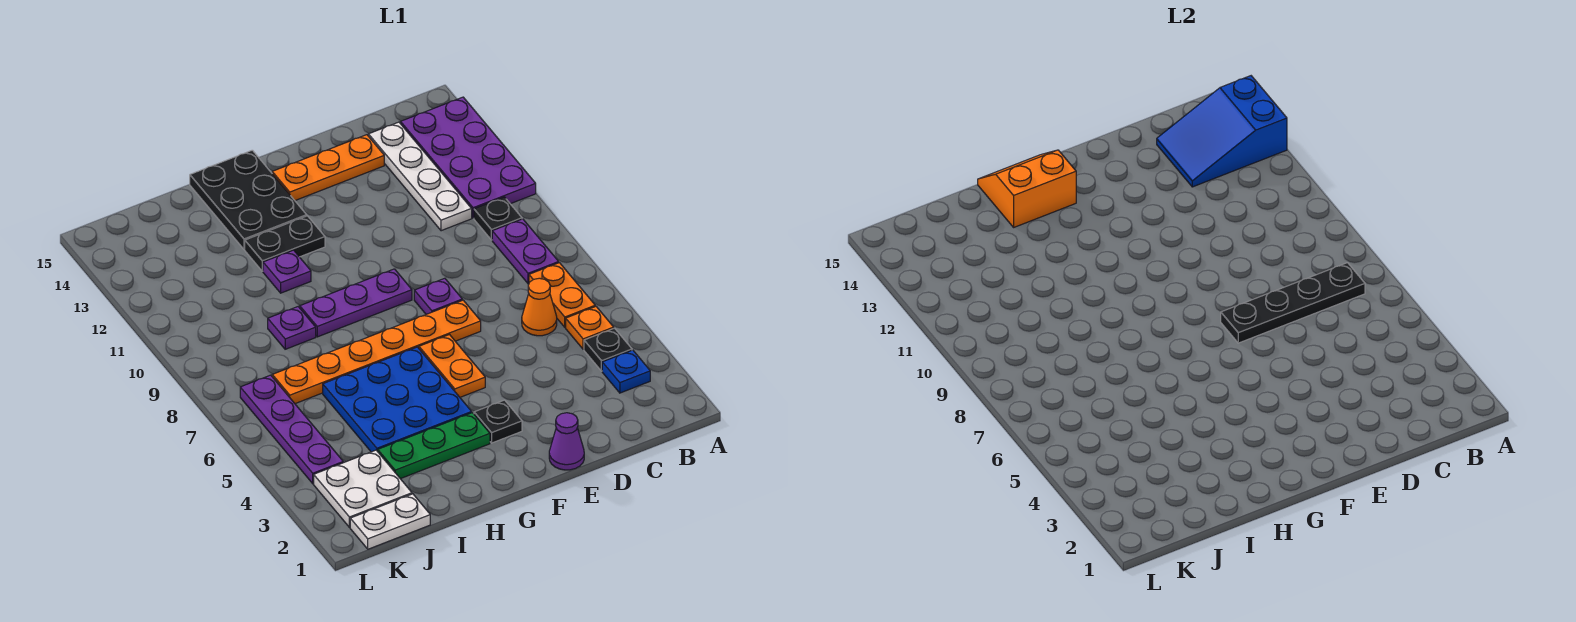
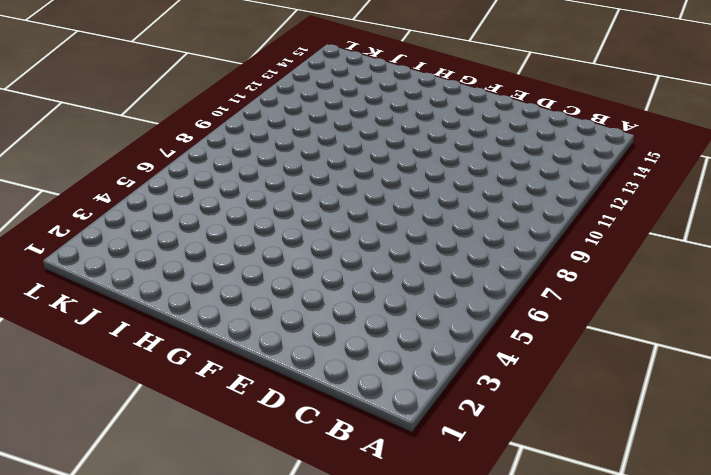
none -> purple 2x4 plate [401,97,536,218]
none -> blue 1x1 plate [602,350,650,393]
none -> black 1x1 plate [584,328,632,371]

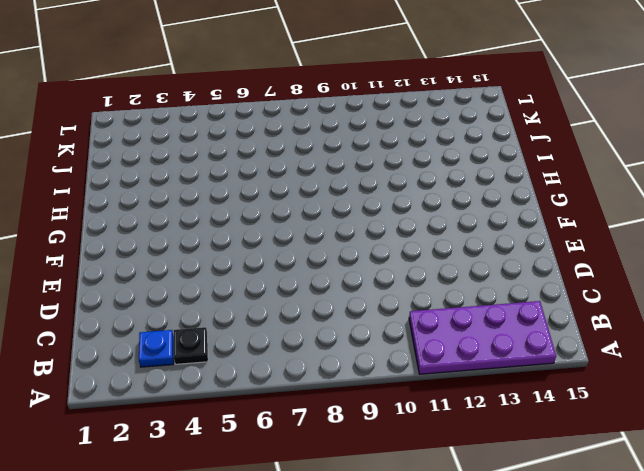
none -> orange 1x1 plate [566,306,614,349]
none -> orange 1x2 plate [529,263,595,327]
none -> purple 1x2 plate [492,219,559,284]

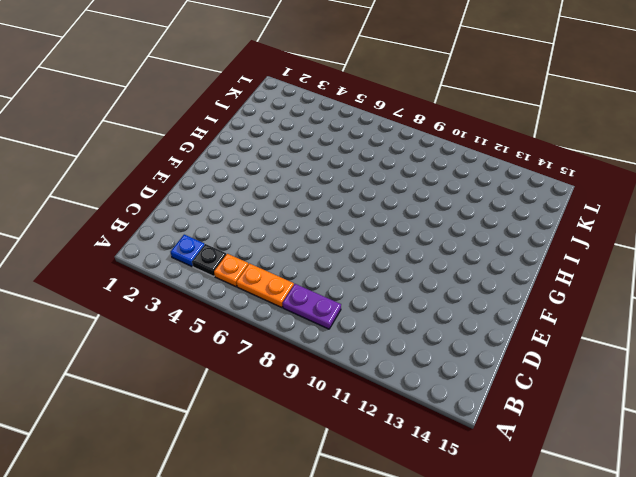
none -> purple 2x4 plate [401,97,536,218]
none -> black 1x1 plate [474,197,522,240]
none -> orange 1x1 cone [522,278,557,336]

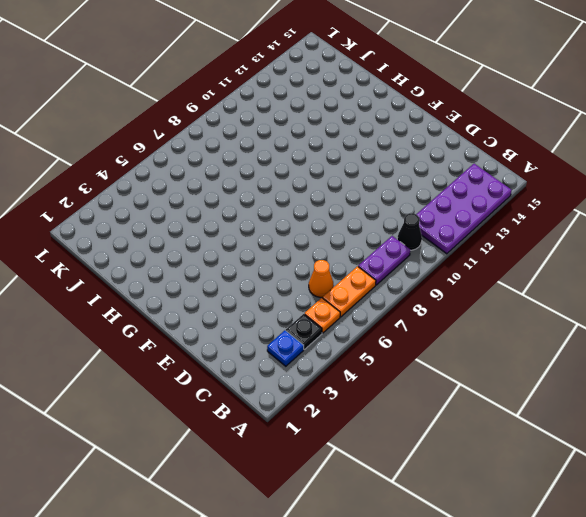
black 1x1 cone [397,213,422,250] -> black 1x1 plate [474,197,522,240]
none -> white 1x4 plate [369,122,472,231]
none -> orange 1x3 plate [272,135,384,200]
none -> purple 1x1 cone [549,413,584,470]

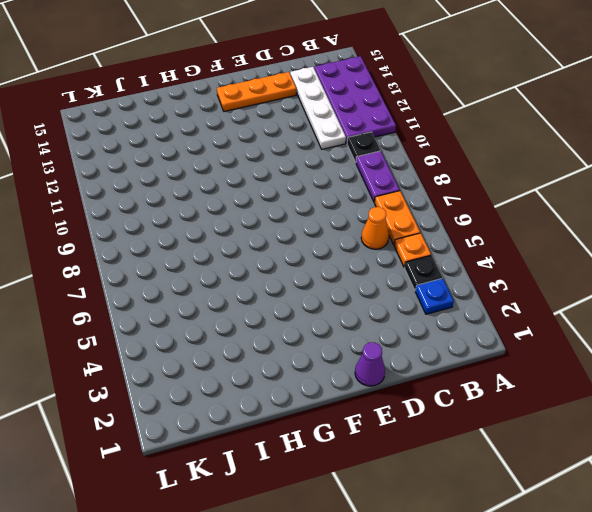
none -> orange 1x6 plate [272,300,481,404]
none -> purple 1x1 plate [414,278,462,314]
none -> black 1x1 plate [474,400,522,443]

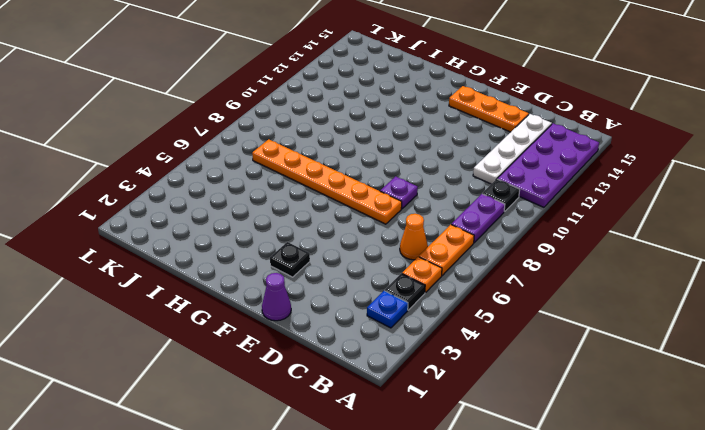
none -> orange 1x2 plate [419,335,485,397]
none -> purple 1x3 plate [300,269,412,337]
none -> green 1x3 plate [378,413,490,479]

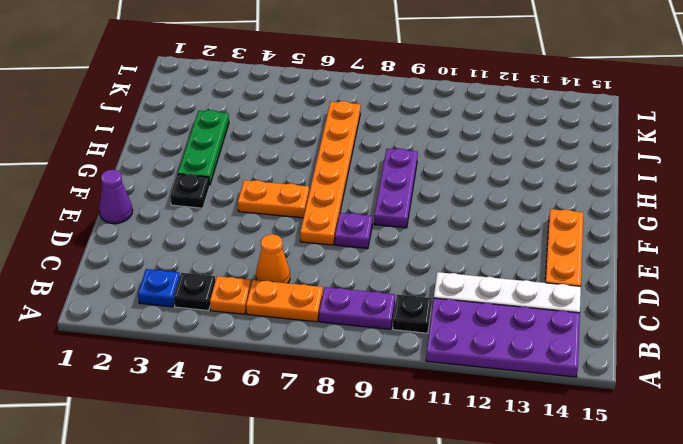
none -> blue 3x3 plate [323,347,472,452]
none -> black 1x2 plate [245,216,325,271]
none -> black 2x3 plate [190,150,307,249]

